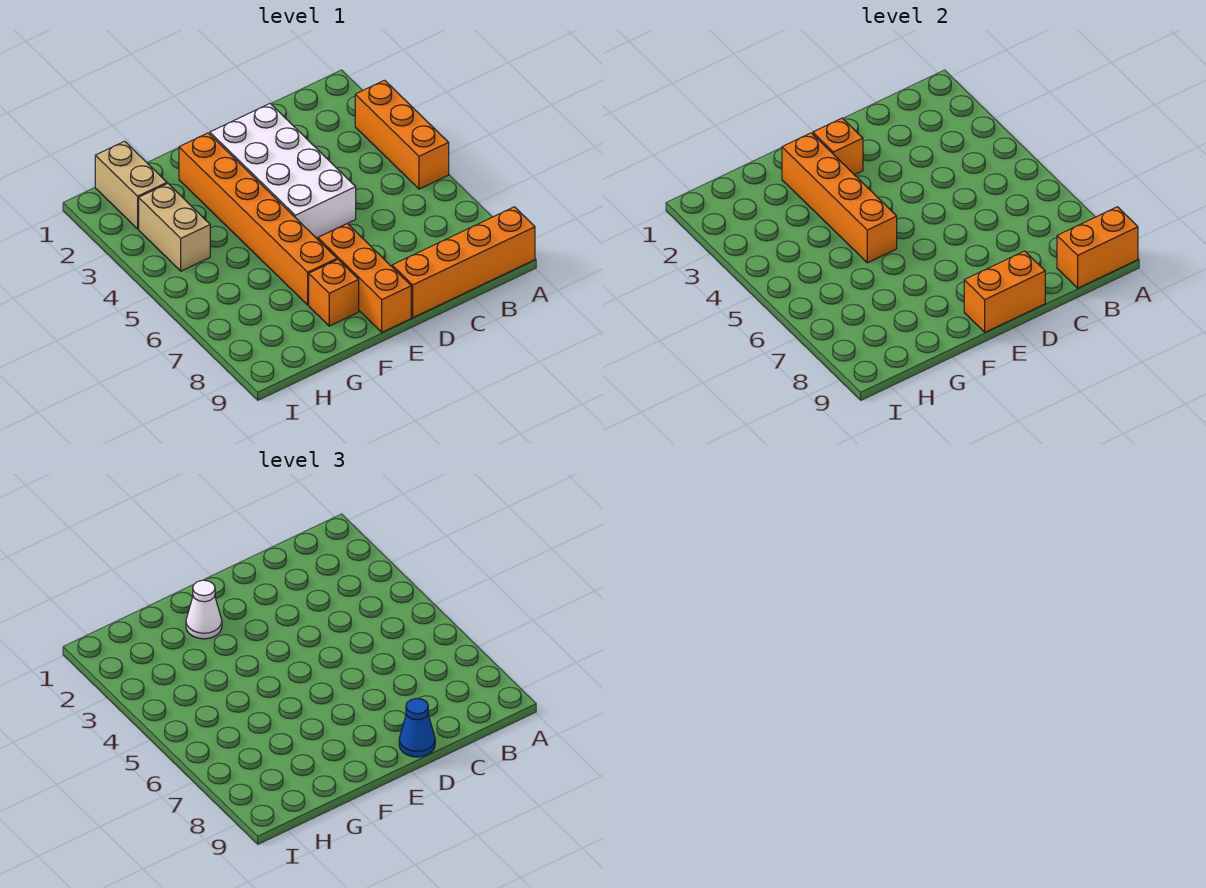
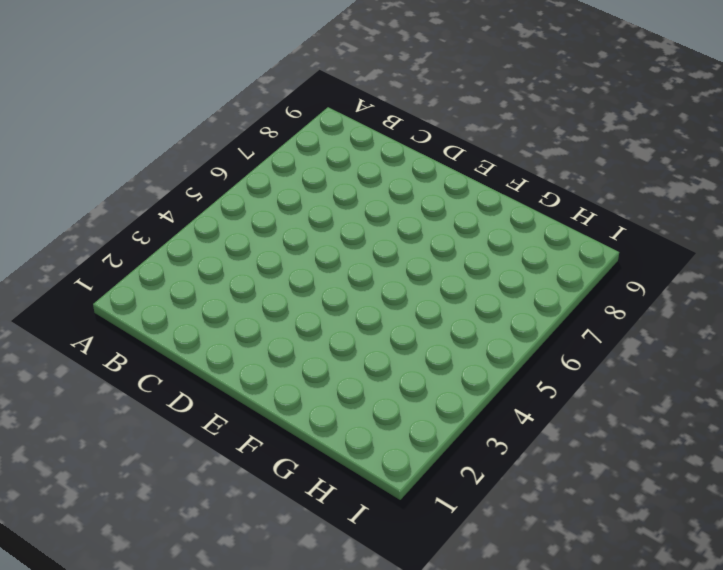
none -> orange 1x3 brick [355,80,449,189]
none -> orange 1x4 brick [392,207,535,318]
none -> white 2x4 brick [210,104,356,238]

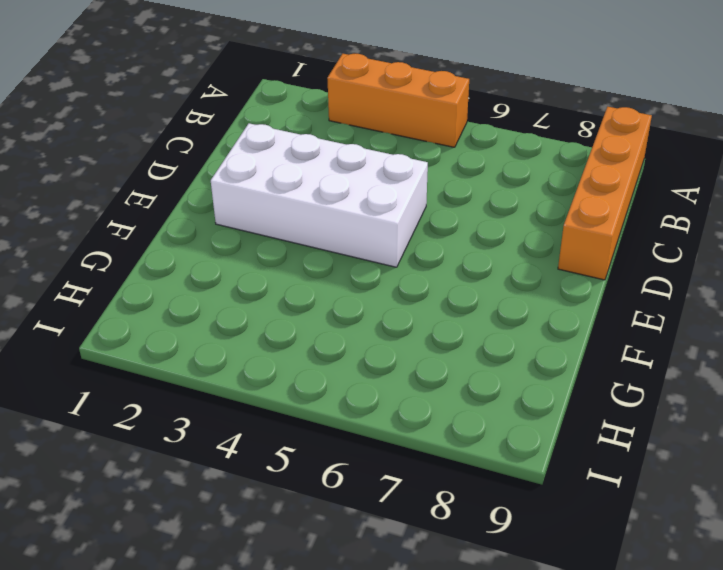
none -> orange 1x3 brick [318,224,411,332]
none -> orange 1x6 brick [179,133,337,305]
none -> orange 1x1 brick [309,260,359,326]

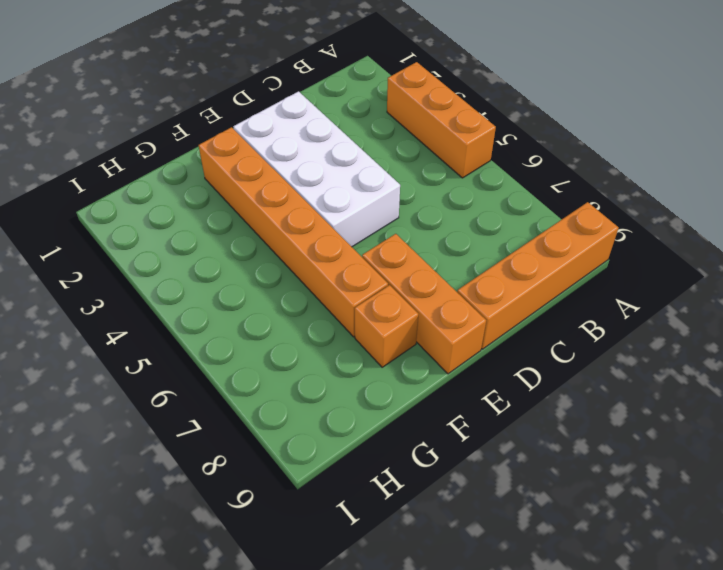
none -> tan 1x2 brick [95,141,167,229]
none -> tan 1x2 brick [139,184,210,271]
none -> orange 1x2 brick [1057,207,1138,288]

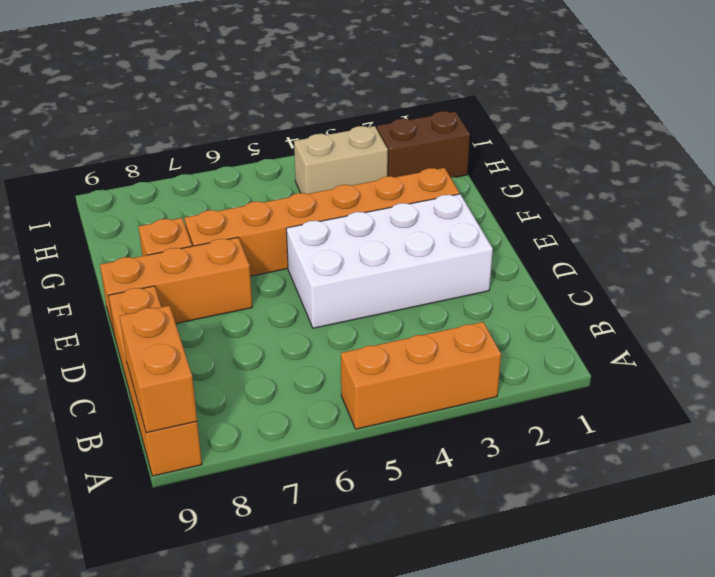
brown 1x2 brick [377,111,470,178] -> tan 1x2 brick [95,141,167,229]
none -> orange 1x2 brick [964,251,1045,332]
none -> orange 1x1 brick [813,118,863,175]
none -> orange 1x4 brick [782,133,897,263]

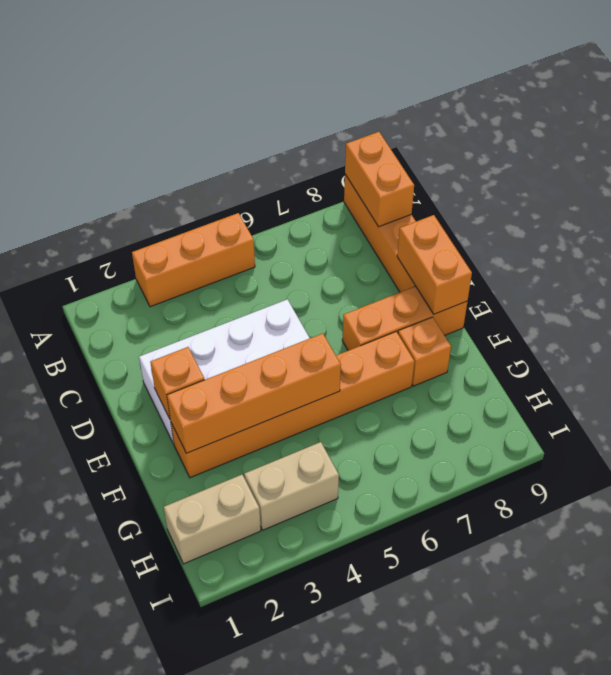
none -> blue 1x1 cone [399,698,435,757]
none -> white 1x1 cone [186,580,222,639]

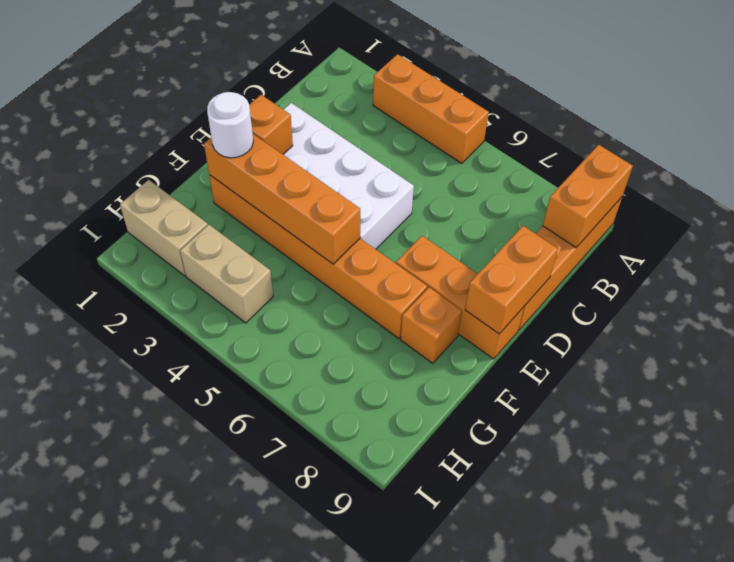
white 1x1 round brick [207,92,253,158] -> white 1x1 cone [186,580,222,639]
none -> blue 1x1 cone [399,698,435,757]

